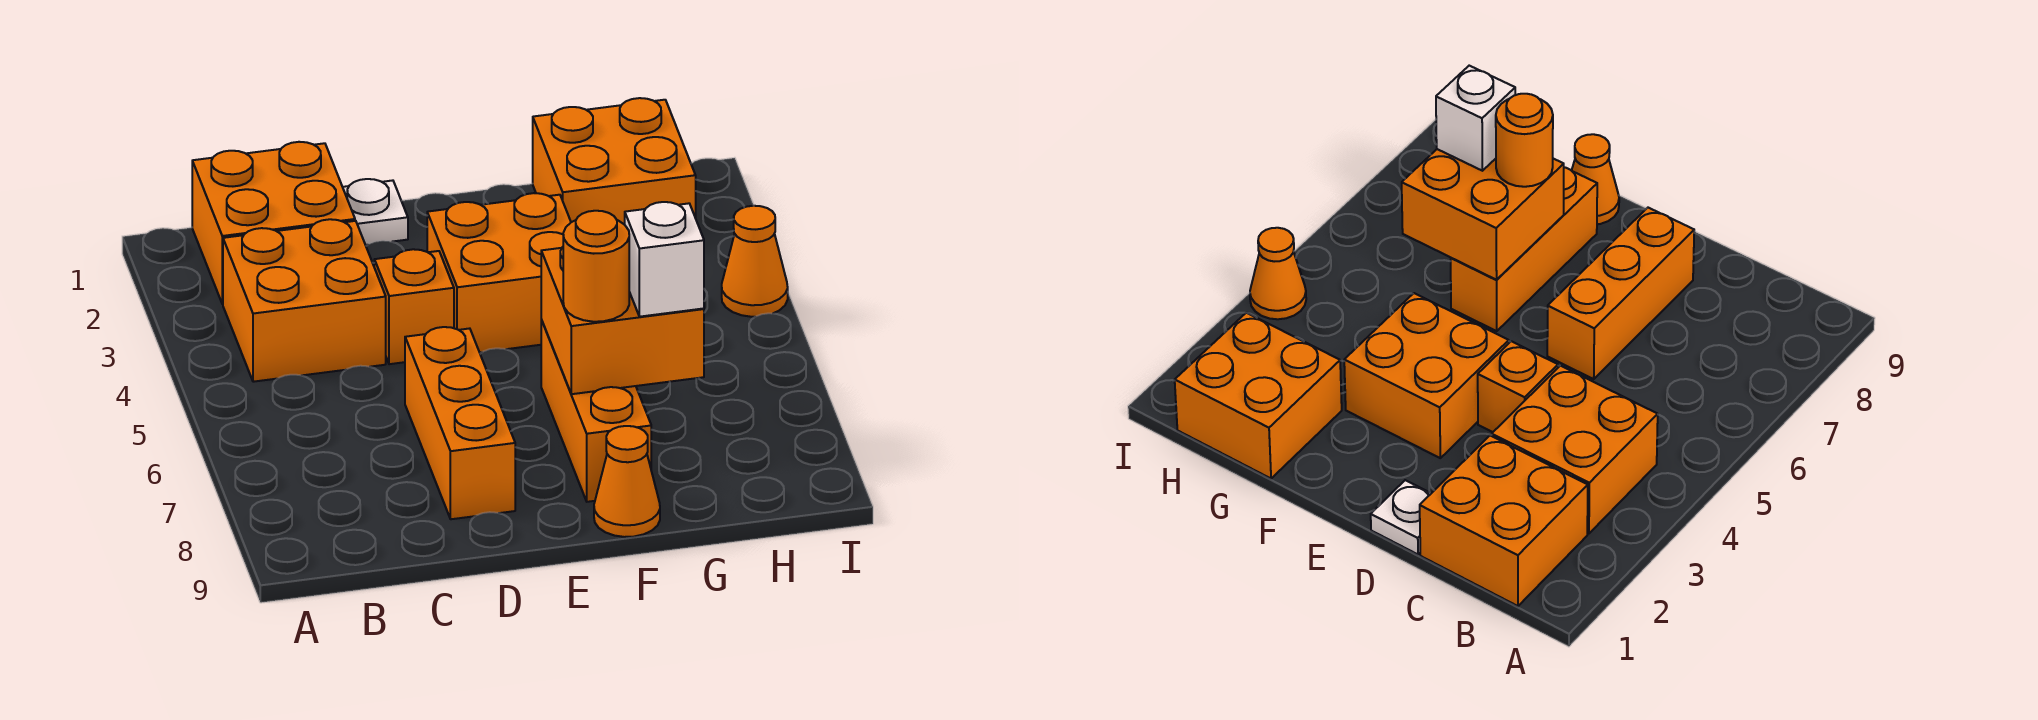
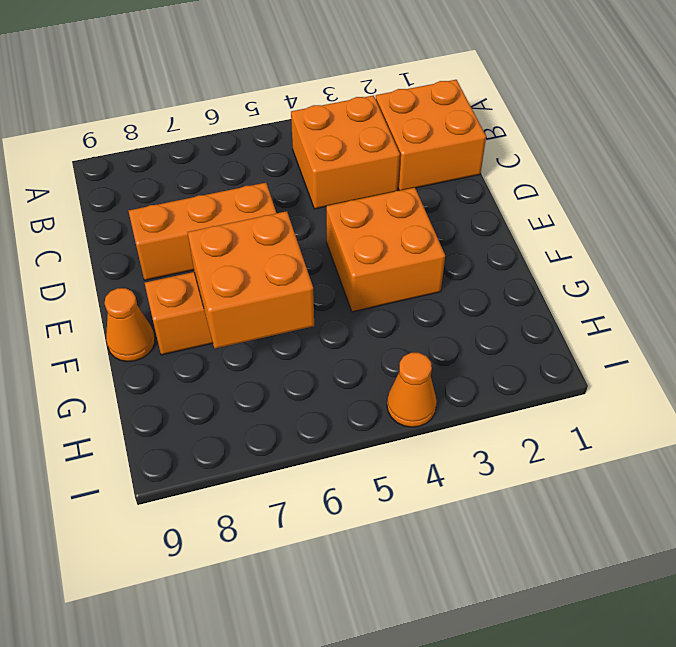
none -> white 1x1 plate [343,179,408,245]
none -> orange 1x1 brick [374,249,454,364]
none -> orange 2x2 brick [533,98,696,225]

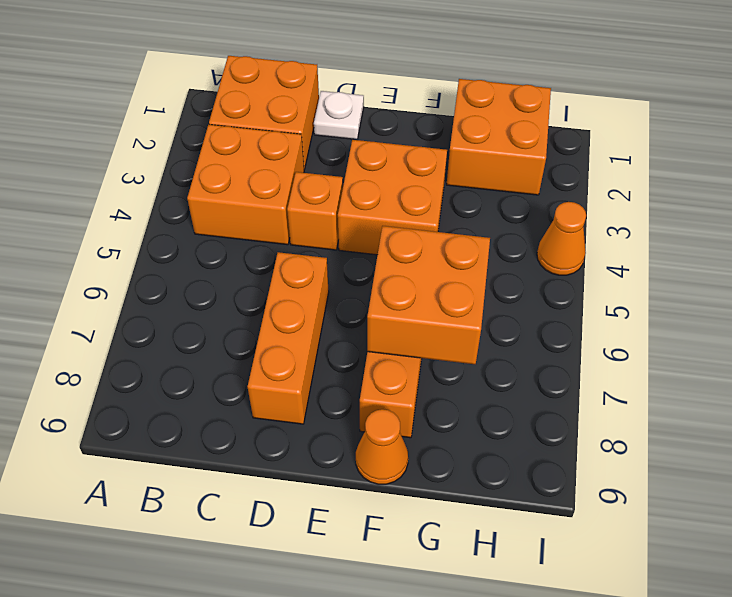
none -> orange 1x1 round brick [563,211,629,322]
none -> white 1x1 brick [625,202,704,317]

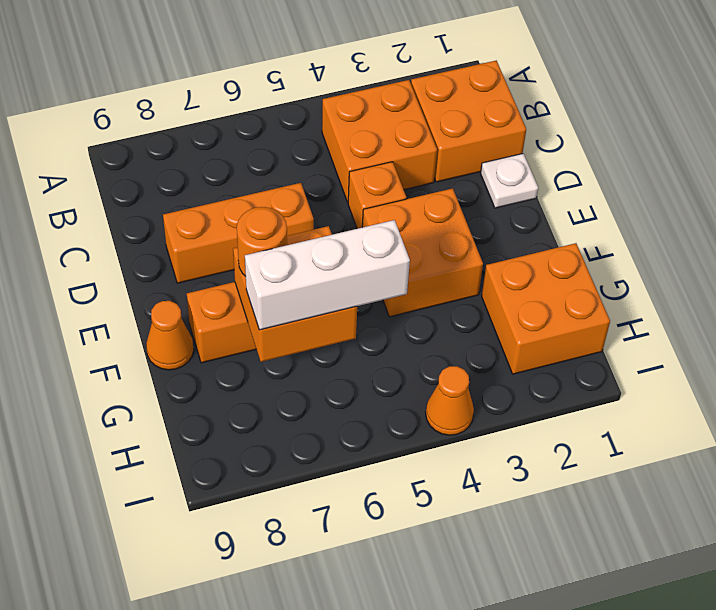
white 1x3 brick [245,220,410,330] -> white 1x1 brick [625,202,704,317]

